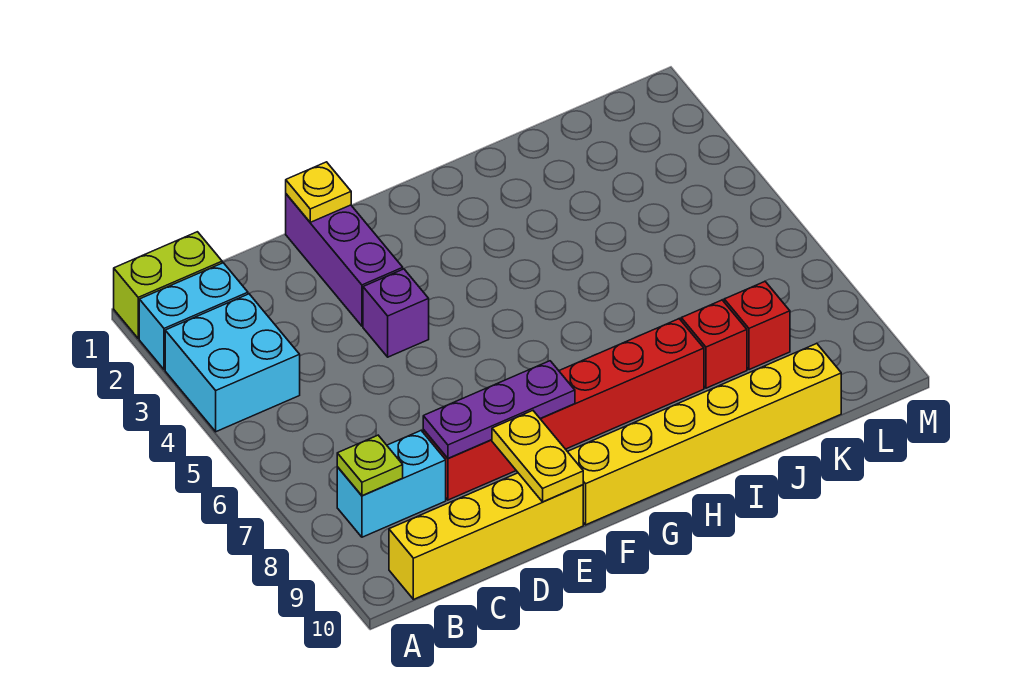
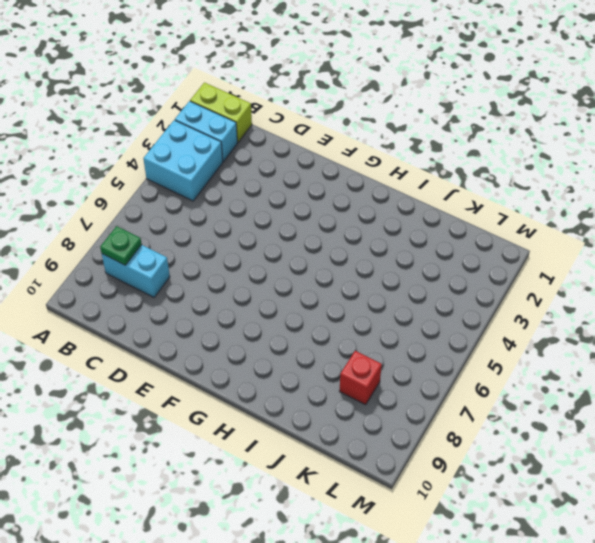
green 1x1 plate [100,226,142,265] -> lime 1x1 plate [337,435,403,496]
none -> yellow 1x4 brick [389,473,583,599]
none -> red 1x6 brick [423,319,704,500]
none -> purple 1x3 brick [286,194,403,326]

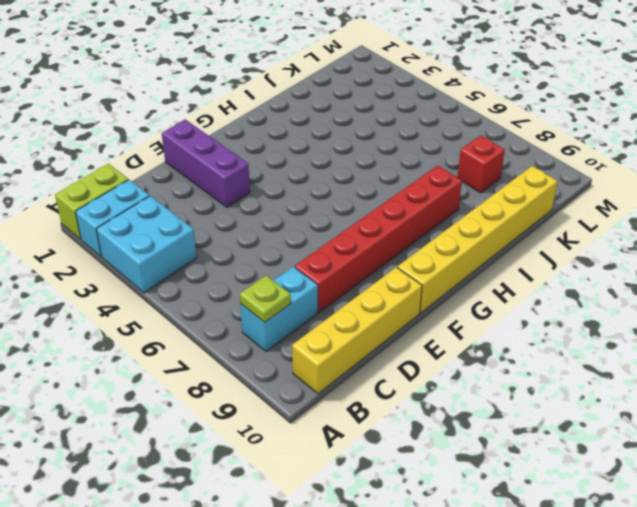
none -> purple 1x1 brick [363,269,429,357]
none -> red 1x1 brick [681,300,747,388]
none -> purple 1x3 plate [423,361,575,458]

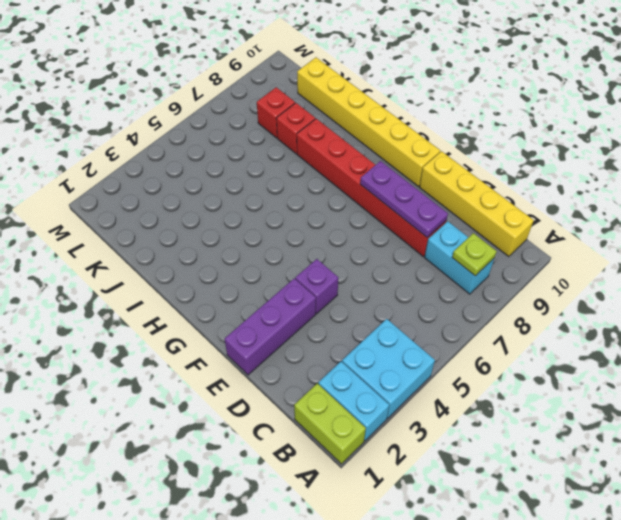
none -> yellow 1x1 plate [286,162,351,222]
none -> yellow 1x2 plate [492,411,583,502]

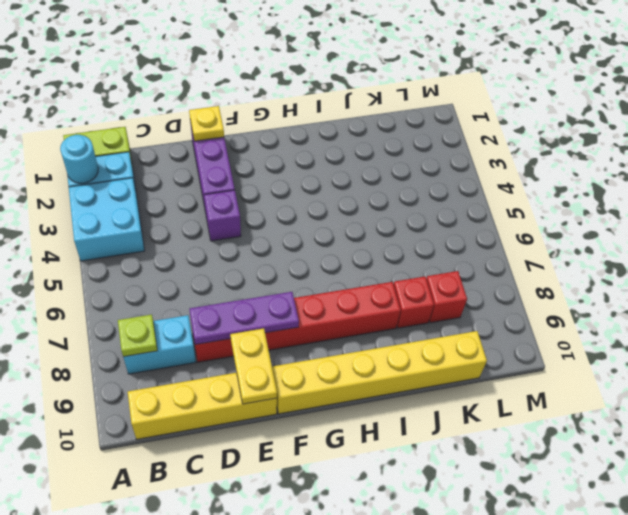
cyan 1x1 round brick [60,135,98,183] -> none

